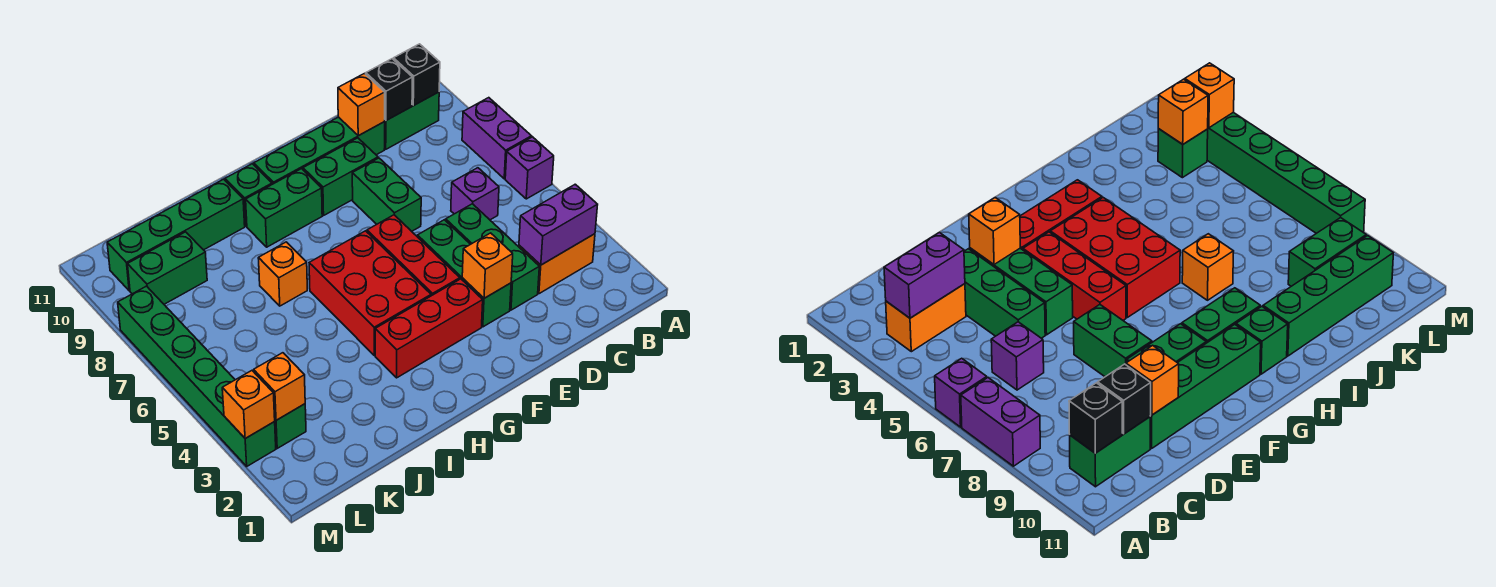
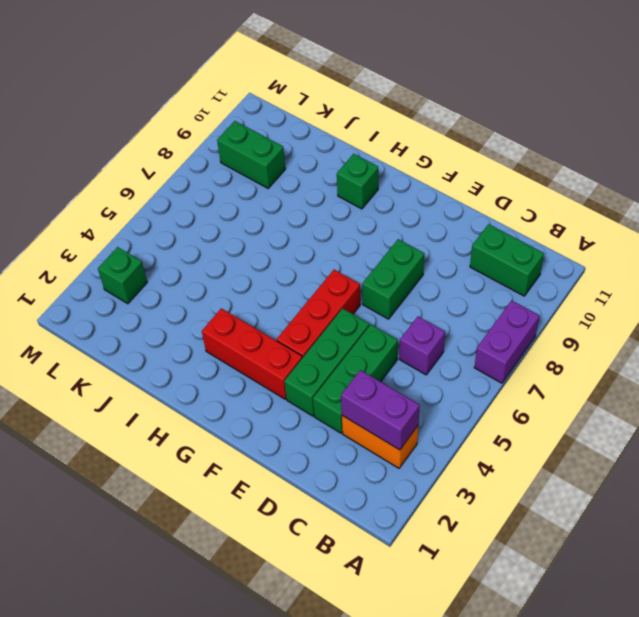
none -> purple 1x1 brick [505,137,554,199]
none -> green 1x4 brick [254,117,385,184]
none -> green 1x2 brick [303,138,378,215]

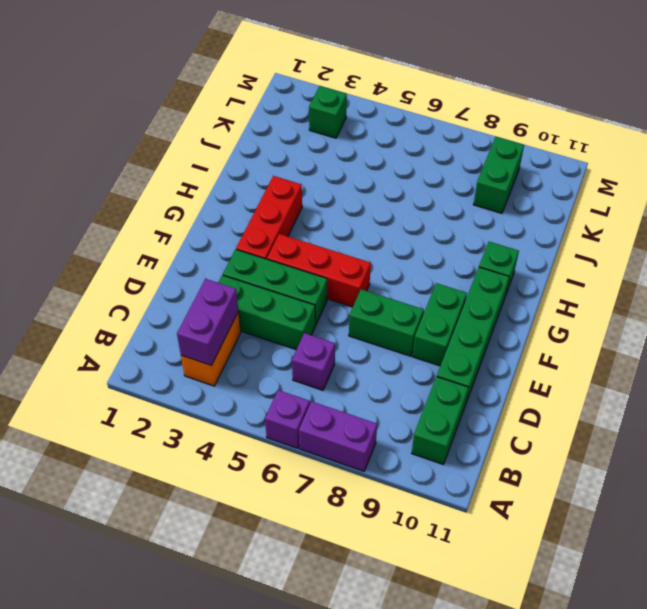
none -> red 2x3 brick [309,231,431,355]
none -> green 1x2 brick [246,169,322,247]
none -> orange 1x1 brick [258,242,307,306]

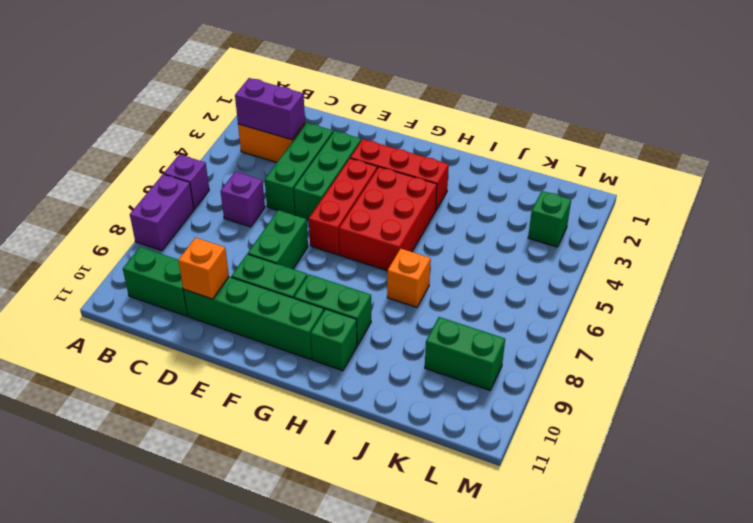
none -> green 1x4 brick [107,179,245,291]
none -> green 1x6 brick [118,286,276,466]
none -> black 1x1 brick [393,44,440,105]

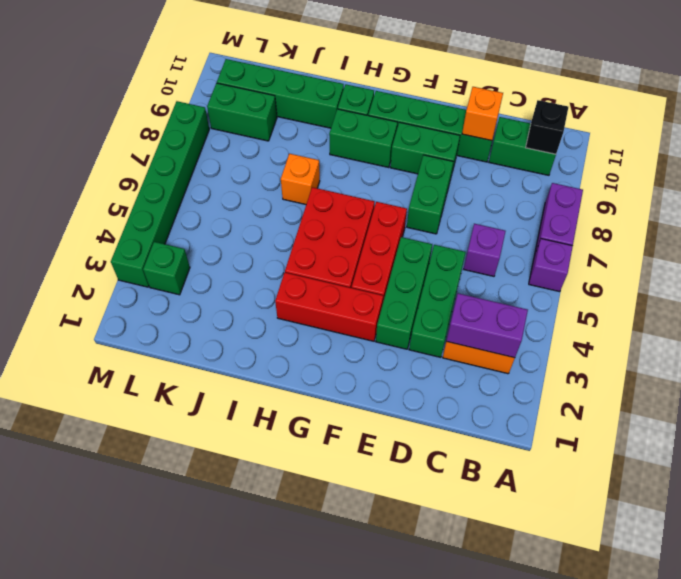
none -> black 1x1 brick [366,59,412,120]
none -> orange 1x1 brick [462,233,513,298]
none -> orange 1x1 brick [254,353,305,420]

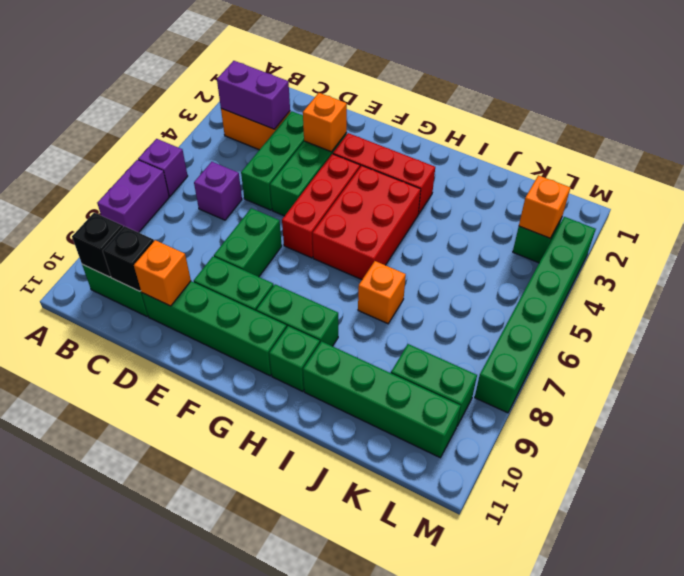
none -> orange 1x1 brick [222,371,275,438]

